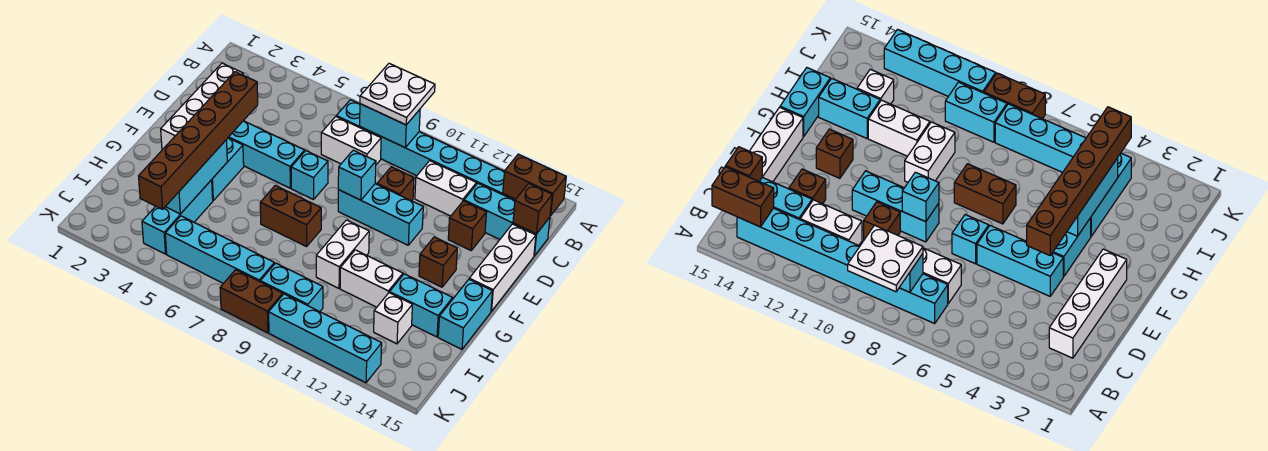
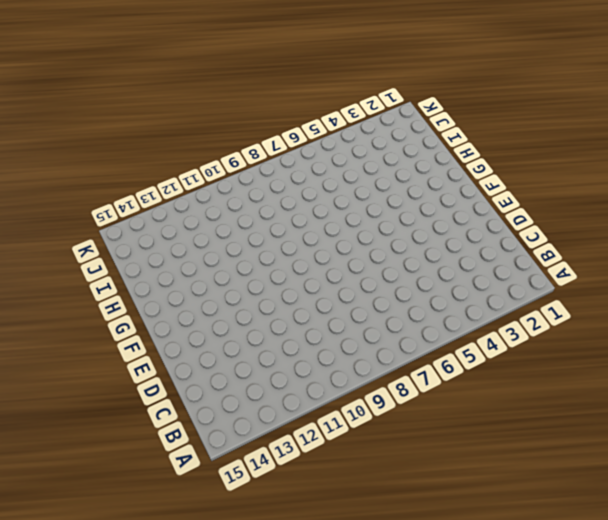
none -> cyan 1x8 brick [336,100,515,200]
none -> white 1x4 brick [161,63,243,150]
none -> white 1x2 brick [321,117,381,165]
none -> white 1x2 brick [415,161,477,216]

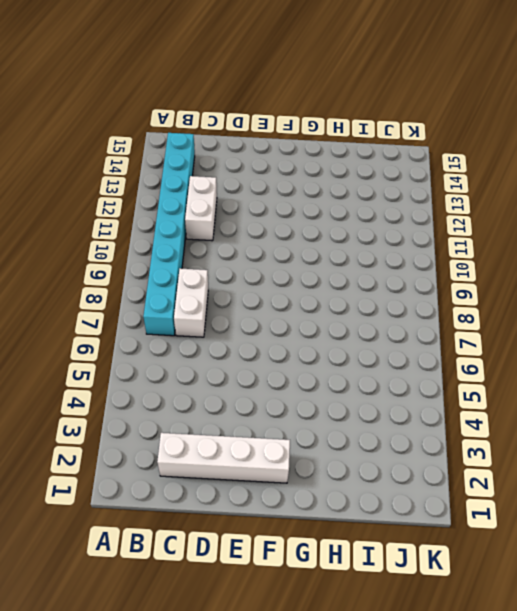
none -> cyan 1x3 brick [464,183,550,256]
none -> brown 1x1 brick [377,167,414,201]
none -> brown 1x1 brick [448,201,487,250]
none -> white 1x3 brick [469,224,536,311]

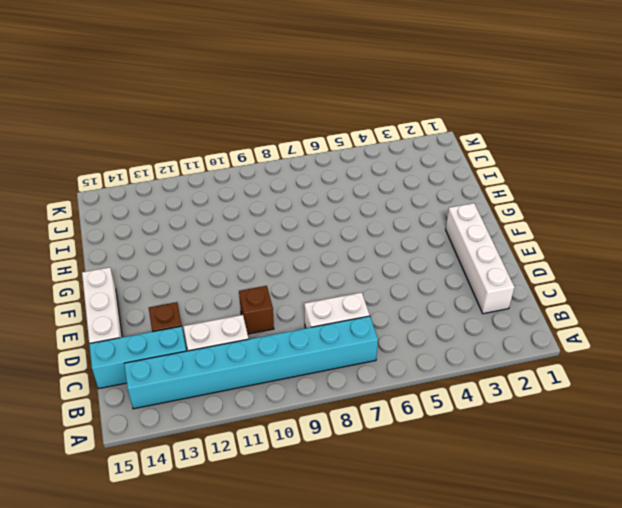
none -> cyan 1x3 brick [228,121,305,188]
none -> cyan 1x1 brick [291,151,328,200]
none -> cyan 1x3 brick [338,184,423,245]
none -> cyan 1x2 brick [212,138,244,200]

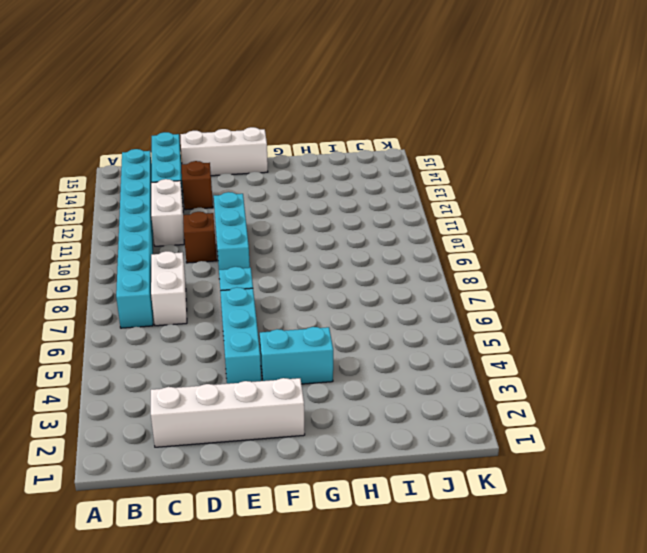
none -> brown 1x1 brick [419,237,457,287]
none -> brown 1x2 brick [260,186,321,247]
none -> white 1x2 brick [316,220,369,288]
none -> cyan 1x2 brick [438,279,492,349]

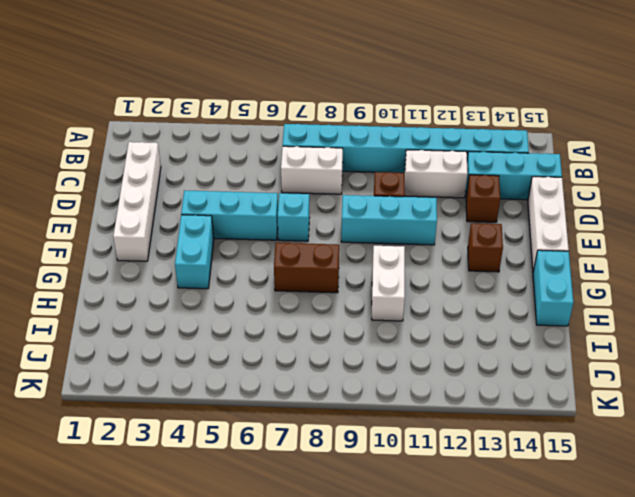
none -> cyan 1x3 brick [142,180,213,254]
none -> white 1x2 brick [340,250,403,307]
none -> cyan 1x2 brick [390,274,453,337]
none -> white 1x1 brick [374,293,412,344]

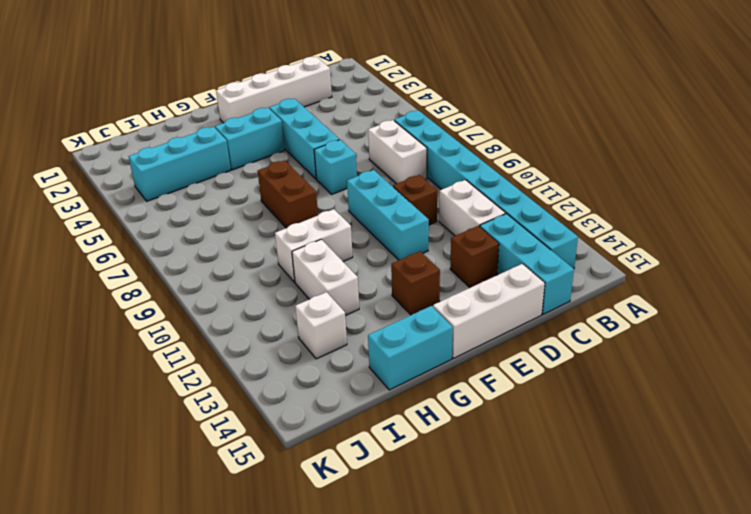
none -> cyan 1x2 brick [390,274,453,337]
none -> cyan 1x4 brick [165,216,274,283]
none -> cyan 1x2 brick [260,263,323,312]
none -> brown 1x2 brick [220,270,283,333]

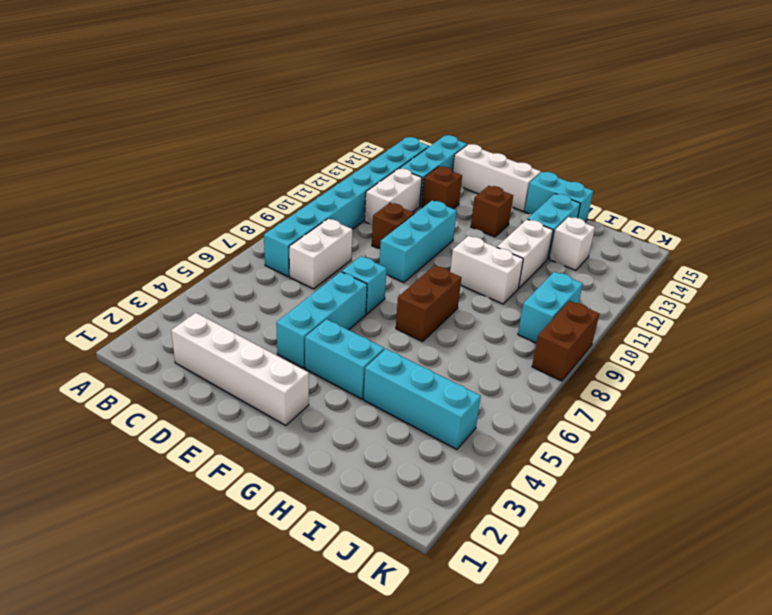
none -> cyan 1x4 brick [165,216,274,283]
none -> cyan 1x4 brick [269,294,382,383]
none -> cyan 1x2 brick [360,104,420,147]
none -> brown 1x2 brick [503,154,566,215]

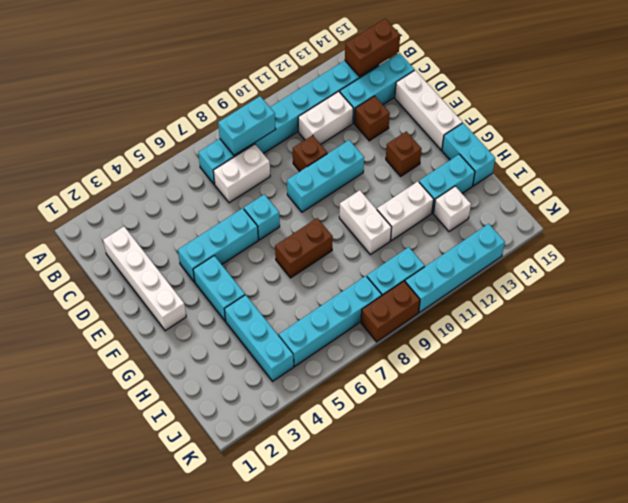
none -> brown 1x1 brick [513,183,552,234]
none -> cyan 1x1 brick [338,150,376,200]
none -> cyan 1x3 brick [165,140,227,214]
none -> white 2x2 plate [360,63,435,125]

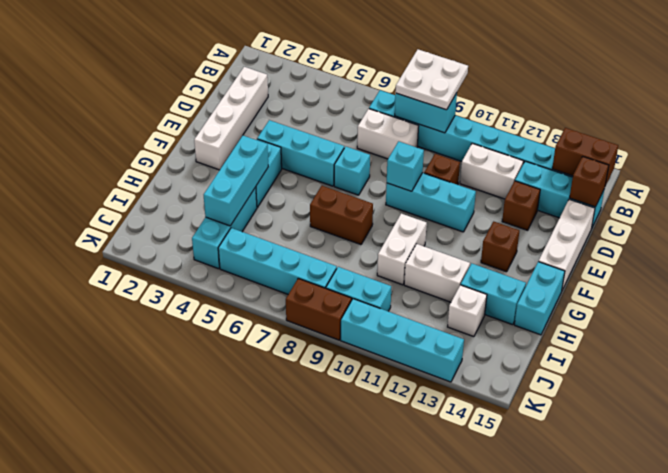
none -> brown 1x6 brick [139,72,258,209]

